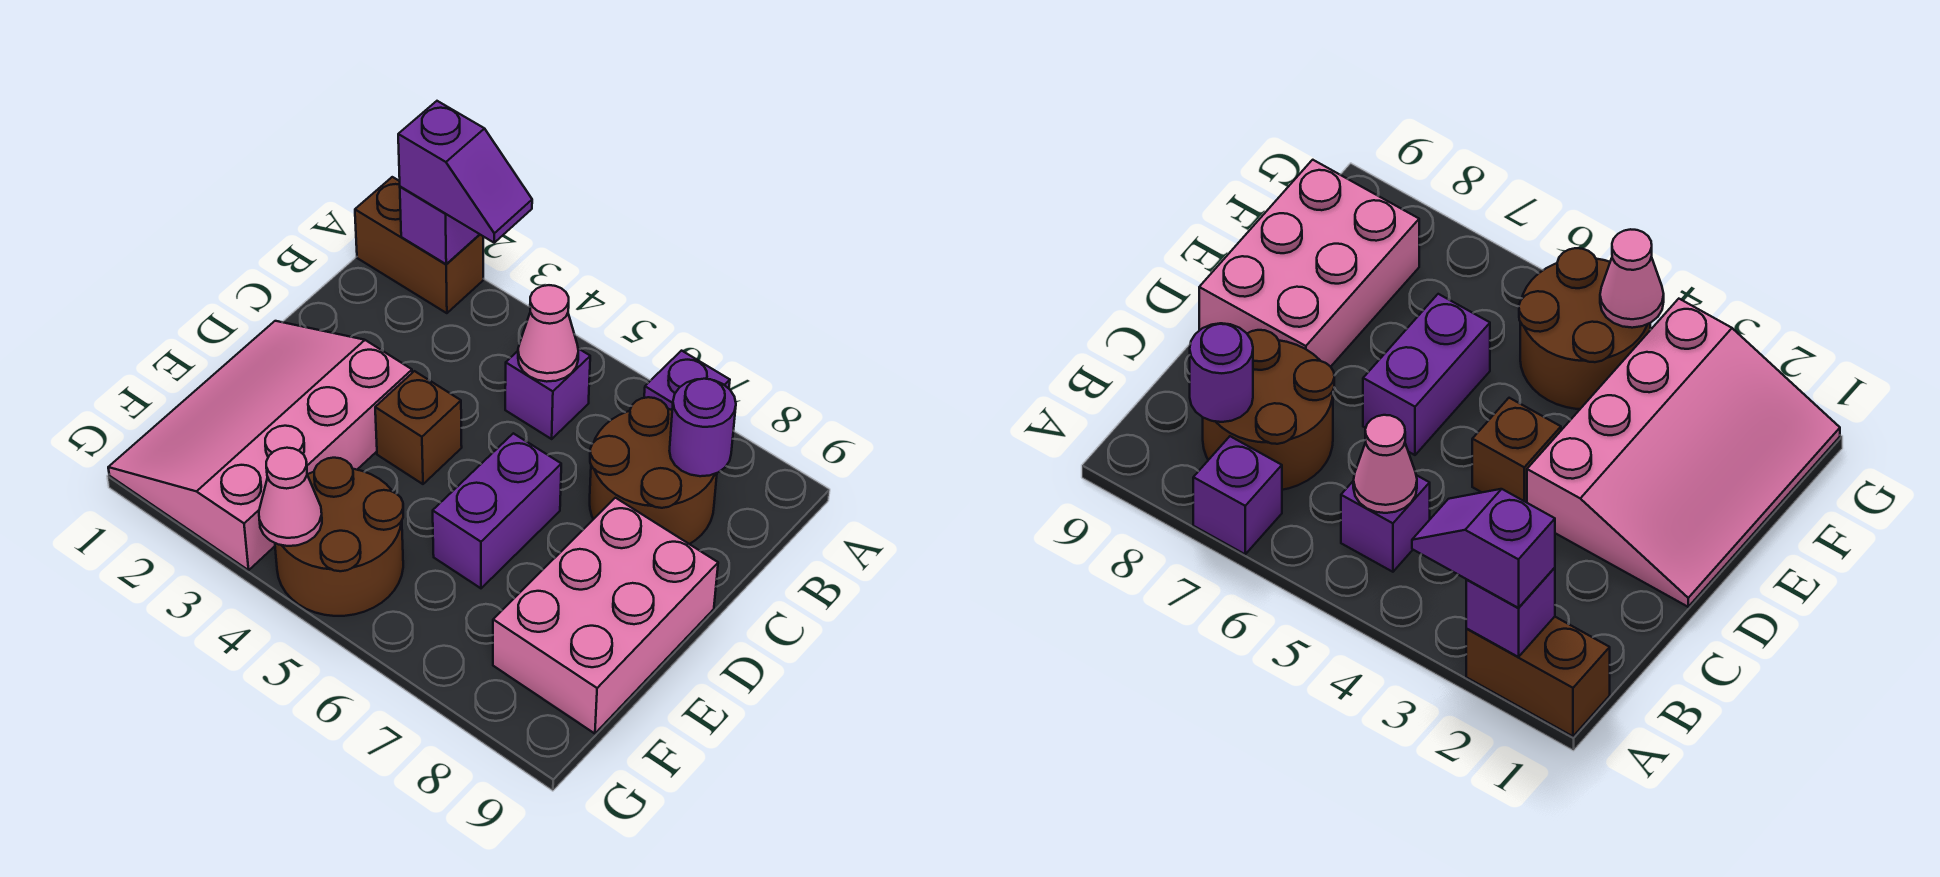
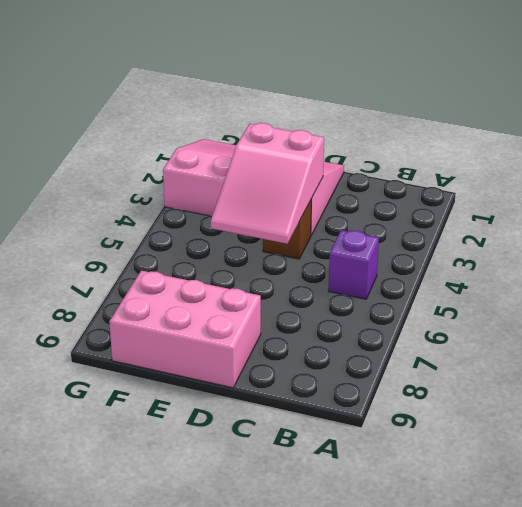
pink 2x3 slope [211,123,324,244] -> none
none -> brown 1x2 brick [355,177,483,313]
none -> purple 1x1 brick [644,351,730,410]
none -> brown 2x2 round brick [590,397,717,544]

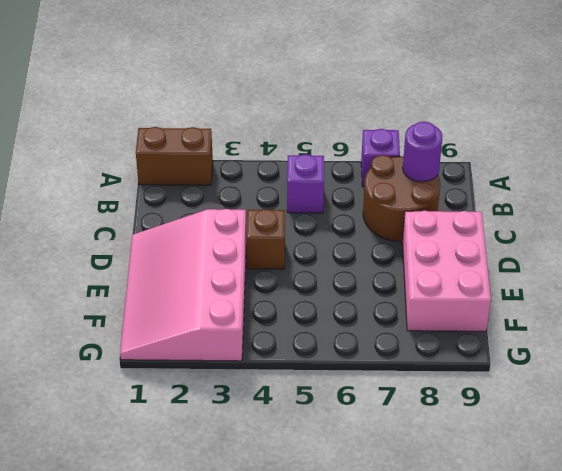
none -> purple 1x2 brick [433,433,561,588]
none -> brown 2x2 round brick [275,458,403,616]
none -> purple 1x1 brick [400,187,480,264]

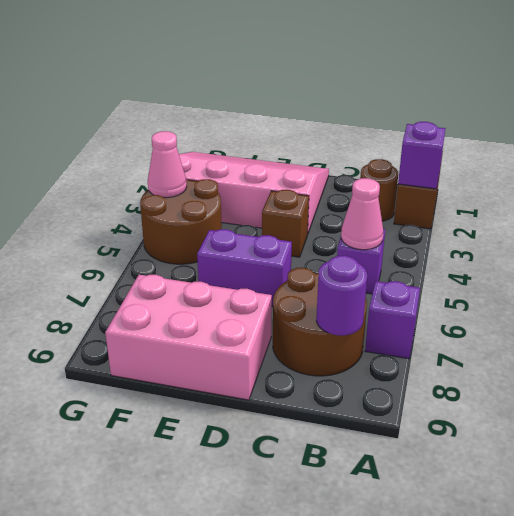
brown 1x1 round brick [360,159,398,221] -> none
none -> purple 1x2 slope [398,101,532,243]

